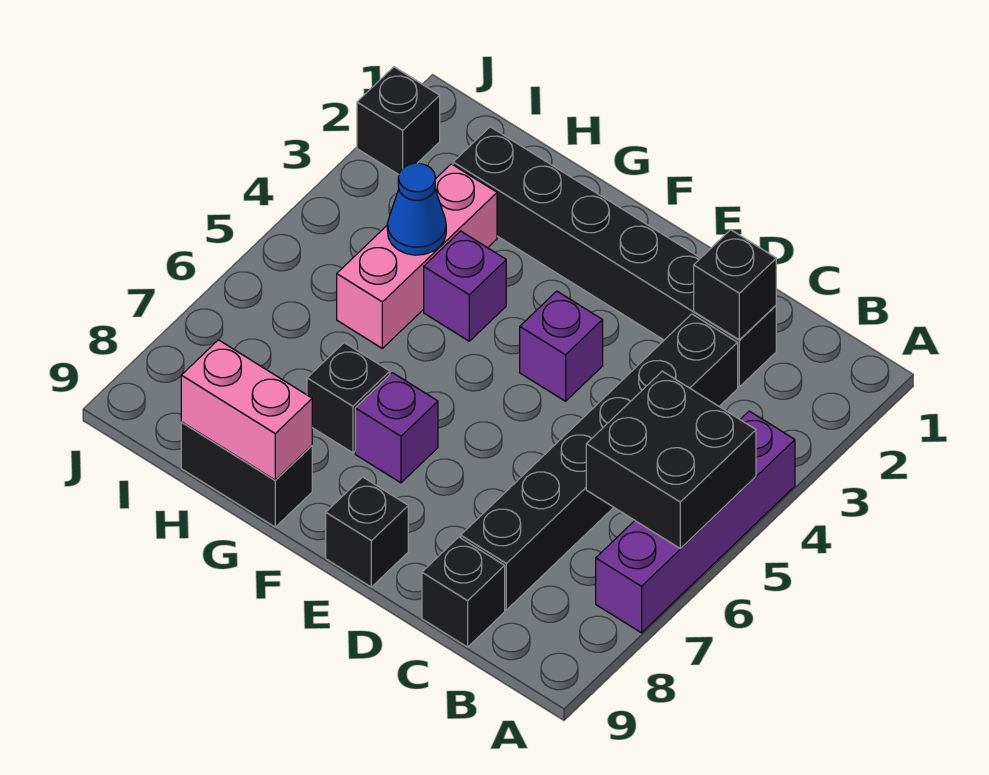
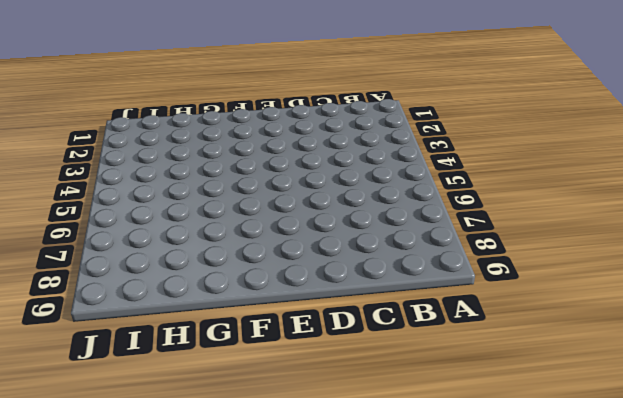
none -> purple 1x4 brick [596,411,795,633]
none -> black 1x6 brick [453,127,776,387]
none -> black 1x6 brick [461,314,738,610]

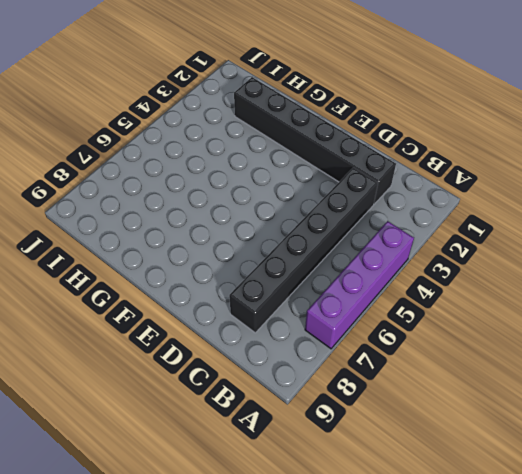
none -> black 1x1 brick [422,537,505,647]
none -> purple 1x1 brick [520,291,603,401]
none -> black 1x1 brick [326,477,408,587]

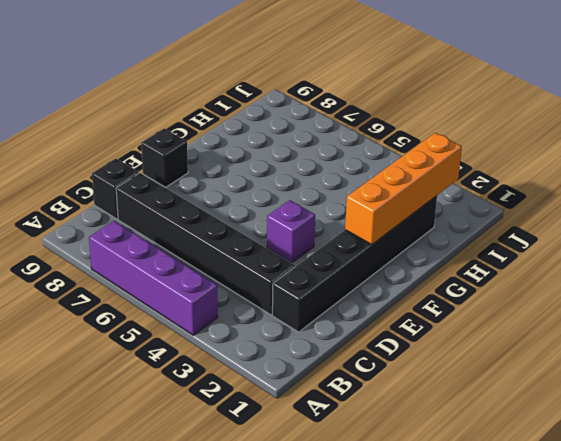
orange 1x4 brick [345,133,462,245] -> none
none -> purple 1x1 brick [355,373,438,483]
none -> purple 1x1 brick [424,231,506,341]
none -> black 1x1 brick [307,343,390,453]

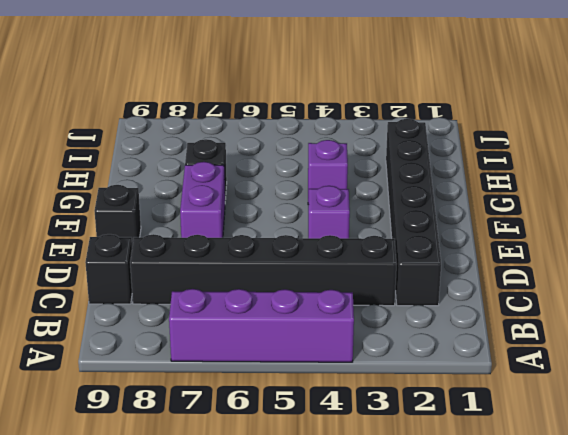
purple 1x2 brick [180,162,225,238] -> purple 1x1 brick [355,373,438,483]
none -> black 1x2 brick [181,422,312,527]
none -> pink 1x3 brick [337,164,497,348]
none -> black 1x1 brick [357,67,440,175]

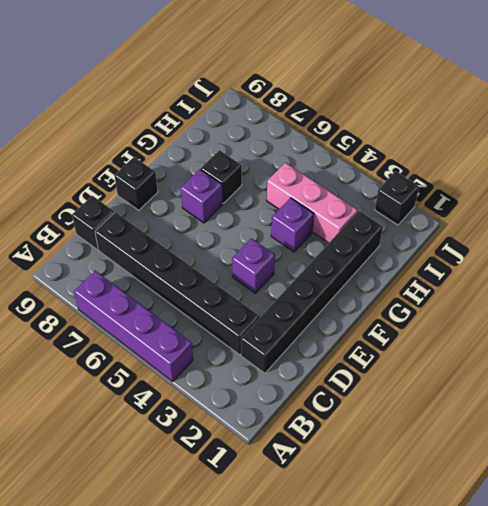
none -> black 1x2 brick [181,422,312,527]
none -> black 2x2 brick [586,371,756,549]
none -> black 1x1 brick [694,230,776,340]

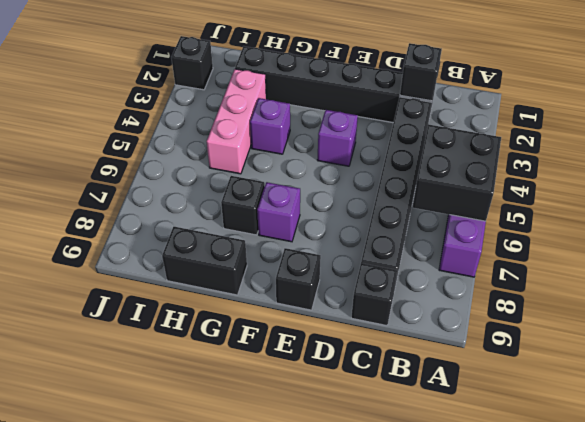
none -> pink 1x2 brick [181,340,312,480]
none -> blue 1x1 cone [387,163,446,255]

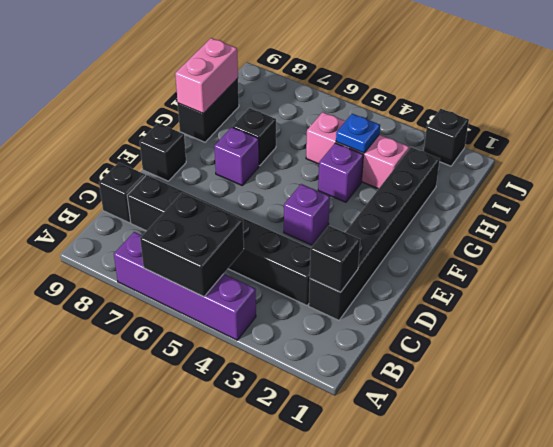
blue 1x1 plate [336,114,380,153] -> blue 1x1 cone [387,163,446,255]

